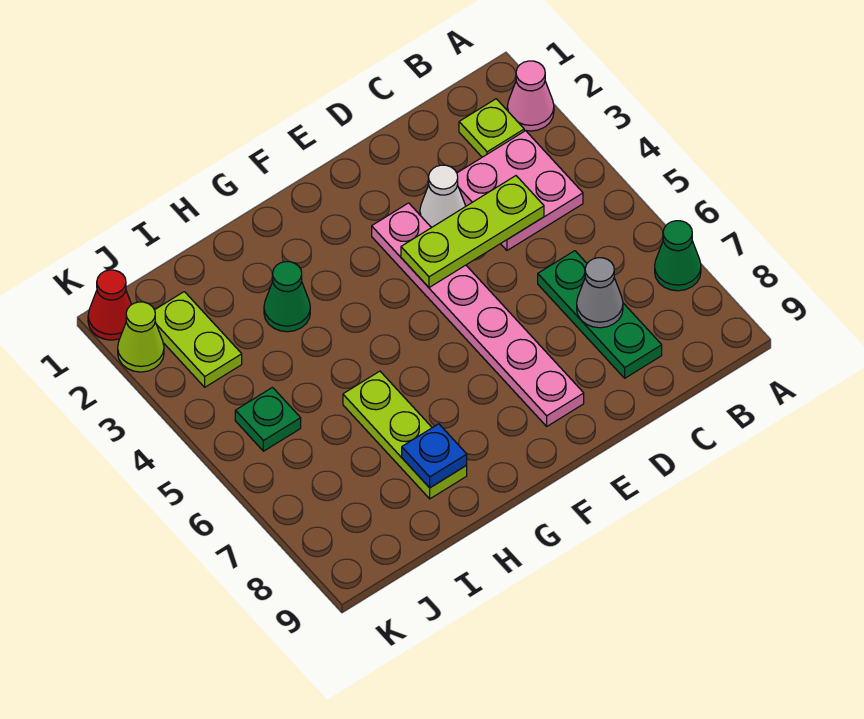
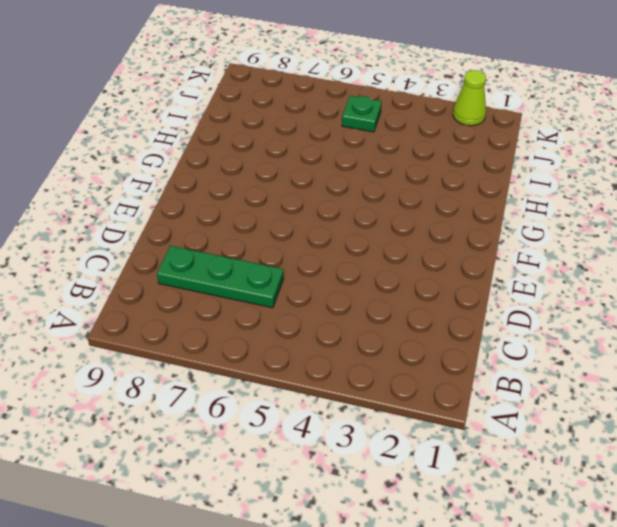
none -> pink 1x1 cone [507,61,554,131]
none -> green 1x1 cone [655,221,701,291]
none -> lime 1x1 plate [459,99,524,157]

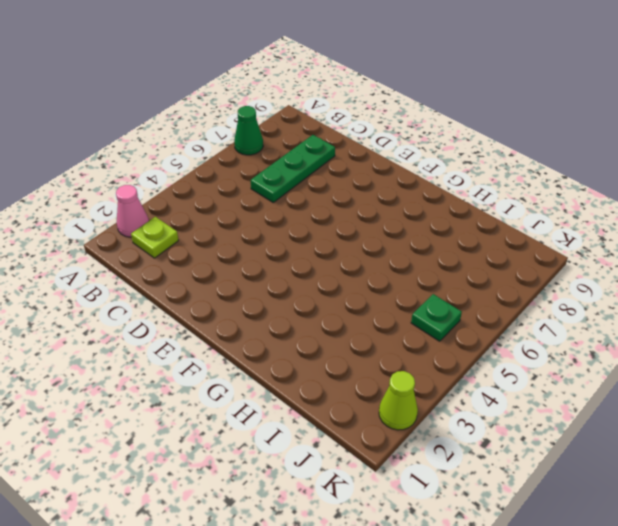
none -> pink 2x2 plate [457,131,583,250]
none -> white 1x1 cone [420,165,466,228]
none -> pink 1x6 plate [372,203,584,426]

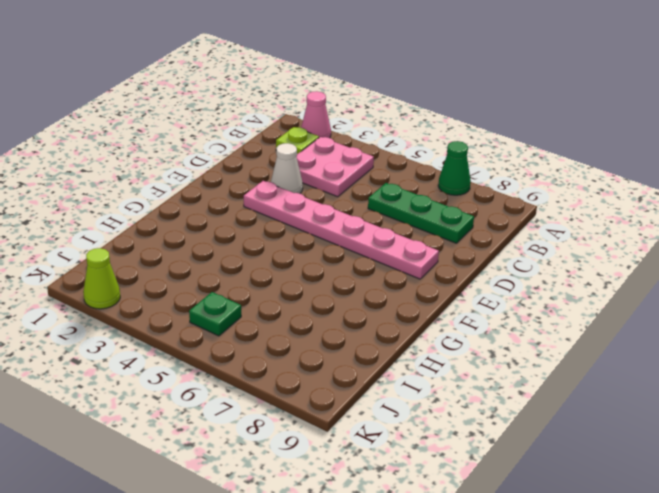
none -> green 1x1 cone [264,262,310,332]
none -> lime 1x3 plate [343,371,467,499]
none -> lime 1x2 plate [155,292,242,387]

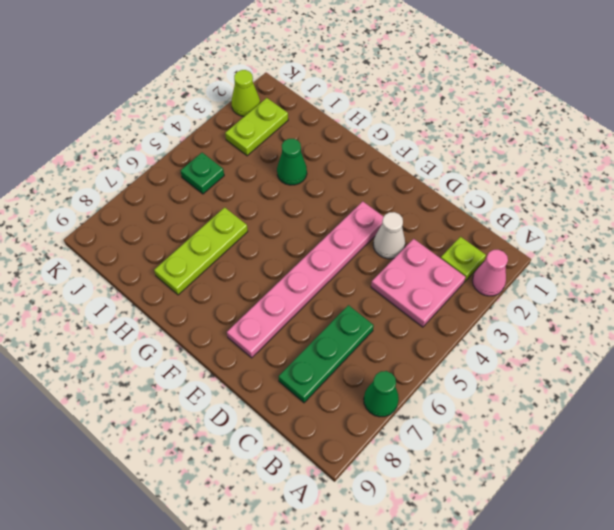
none -> red 1x1 cone [88,270,132,340]
none -> lime 1x3 plate [401,176,544,288]
none -> grey 1x1 cone [577,258,623,328]

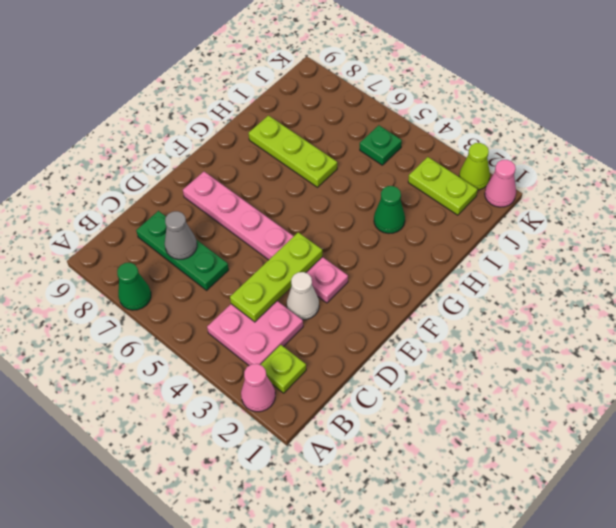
pink 1x1 cone [485,160,516,207] -> red 1x1 cone [88,270,132,340]
none -> blue 1x1 plate [402,424,467,488]

